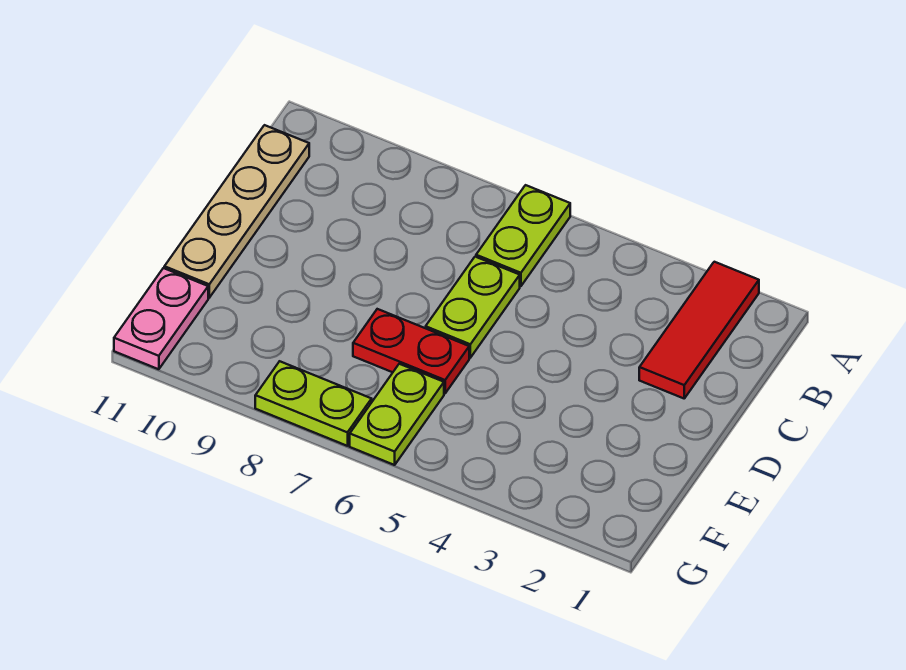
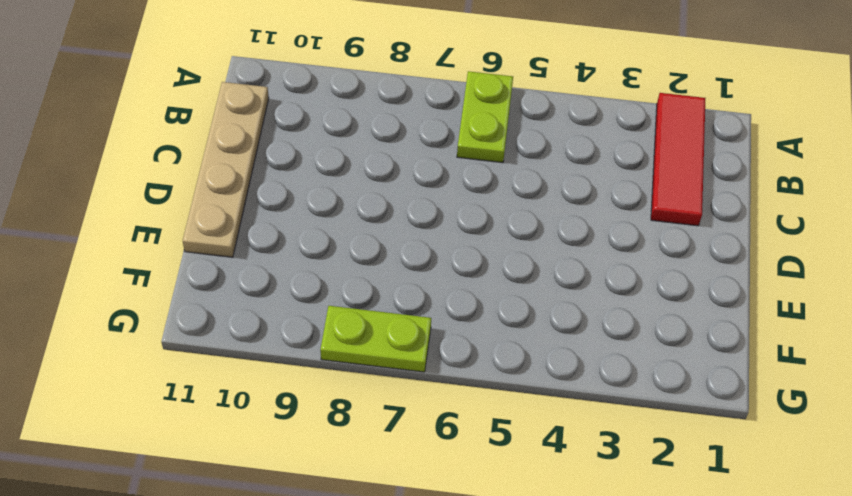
none -> lime 1x2 plate [426,257,520,358]
none -> red 1x2 plate [353,309,469,393]

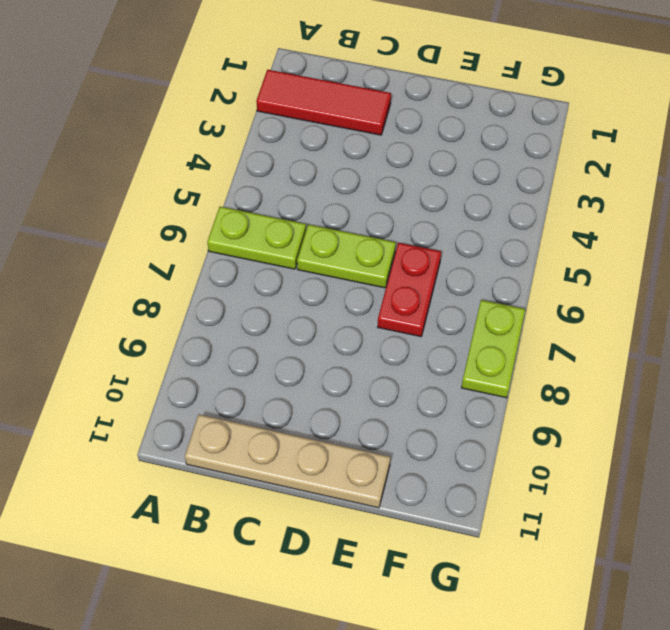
none -> lime 1x2 plate [350,364,444,465]
none -> pink 1x2 plate [114,268,208,369]

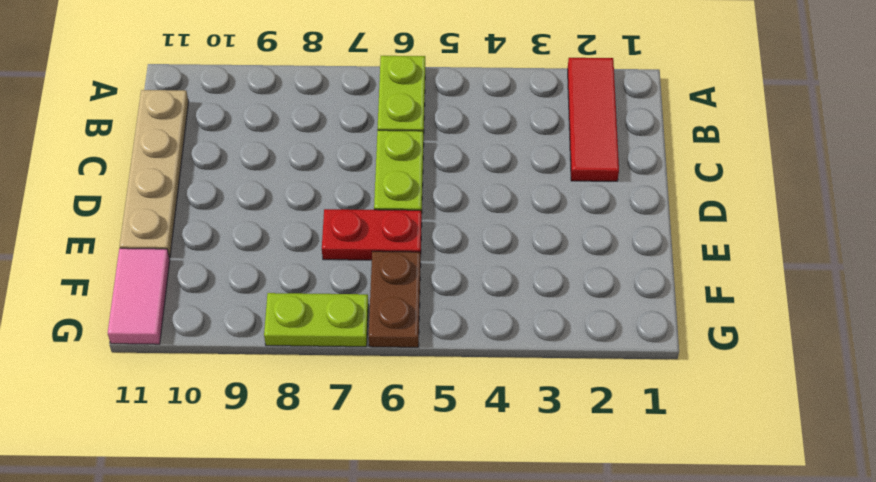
brown 1x2 plate [369,251,421,347] -> lime 1x2 plate [350,364,444,465]
pink 1x2 tile [108,248,170,344] -> pink 1x2 plate [114,268,208,369]

